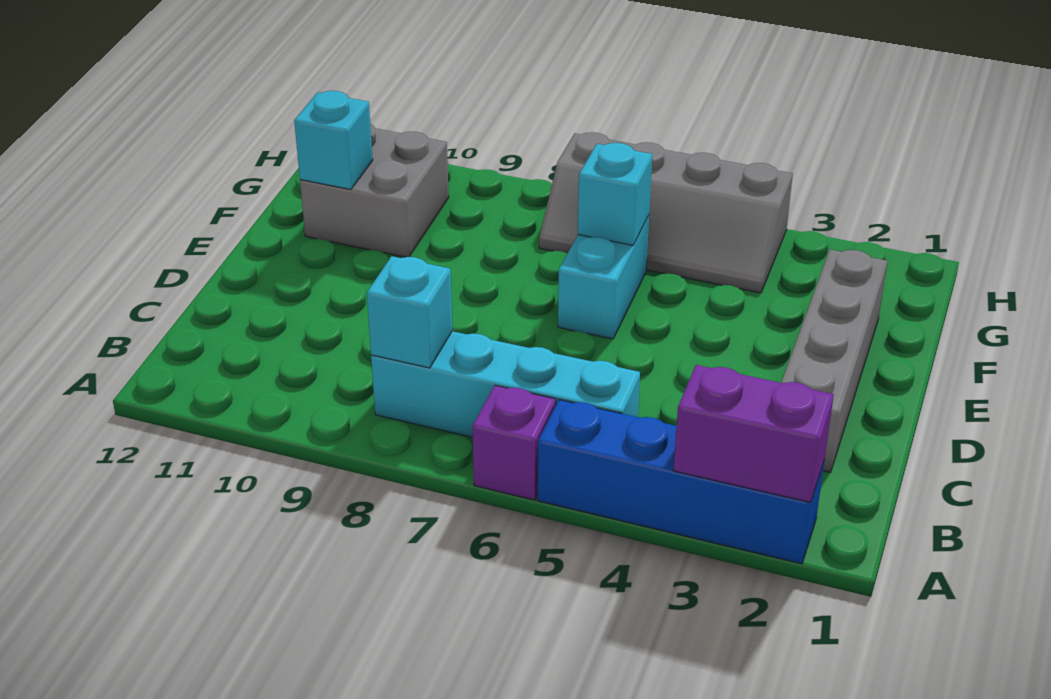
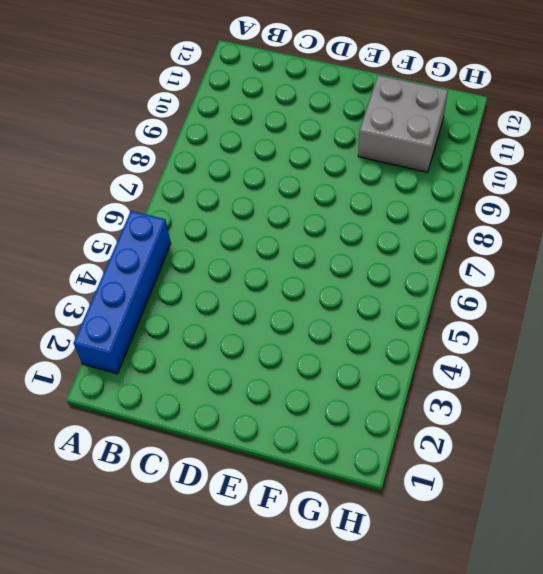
none -> purple 1x1 brick [472,385,556,500]
none -> cyan 1x4 brick [371,331,640,437]

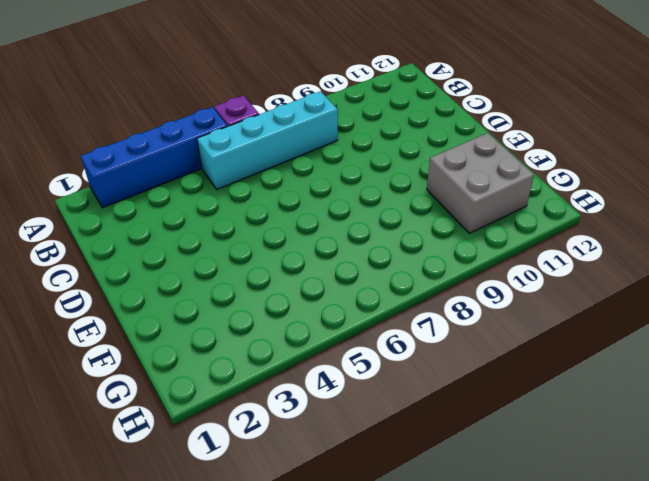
none -> grey 1x4 brick [781,250,888,472]
none -> cyan 1x2 brick [558,216,649,339]

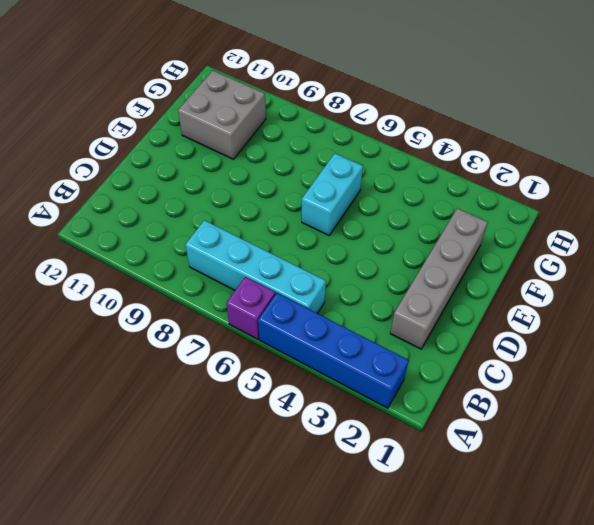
none -> grey 2x4 slope [539,132,793,293]
none -> purple 1x2 brick [673,365,834,502]

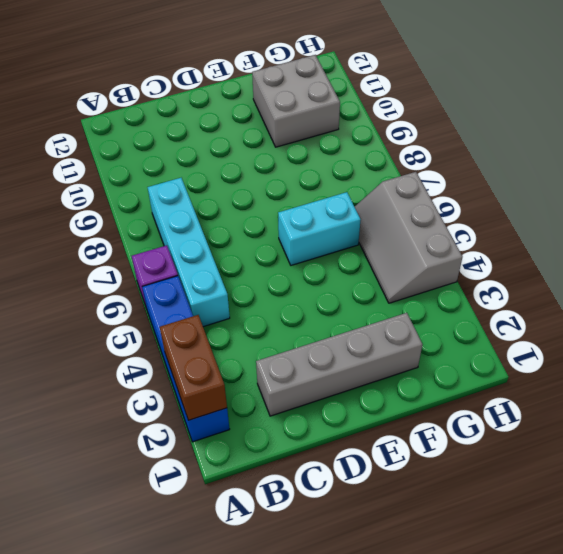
brown 1x2 brick [160,315,227,420] -> purple 1x2 brick [673,365,834,502]
grey 2x3 slope [355,172,463,303] -> grey 2x4 slope [539,132,793,293]
none -> cyan 1x1 brick [367,256,452,368]
none -> cyan 1x1 brick [578,143,652,245]

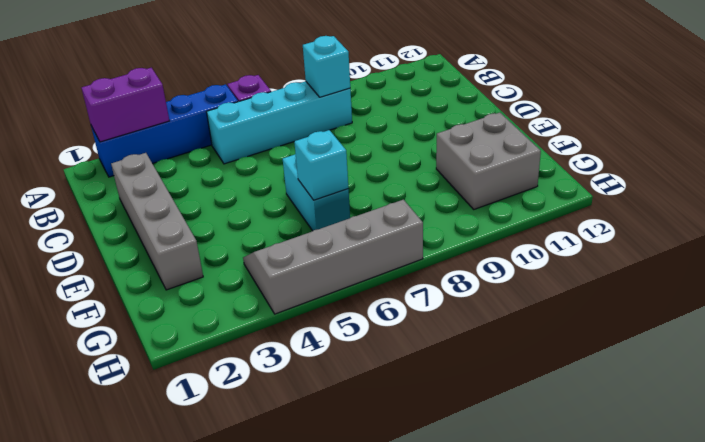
none -> cyan 1x1 brick [294,91,373,190]

